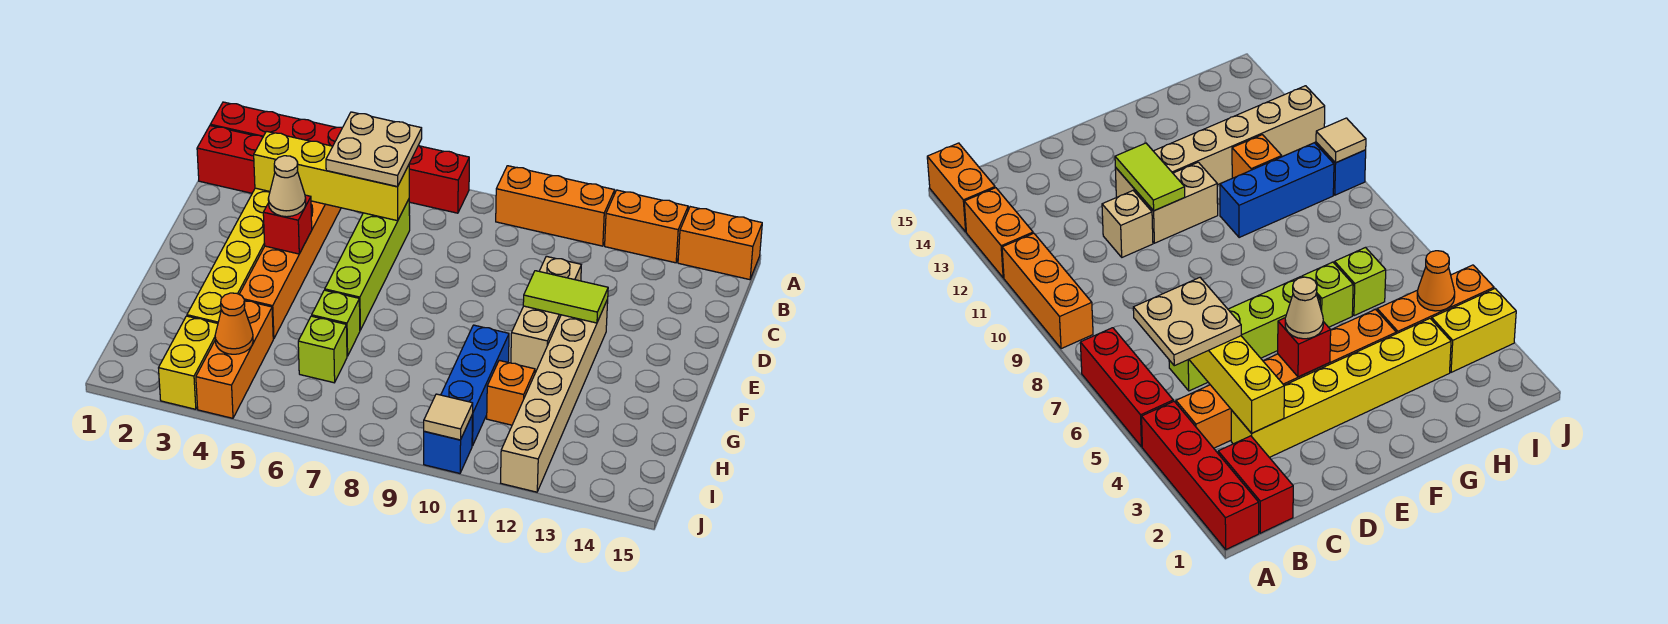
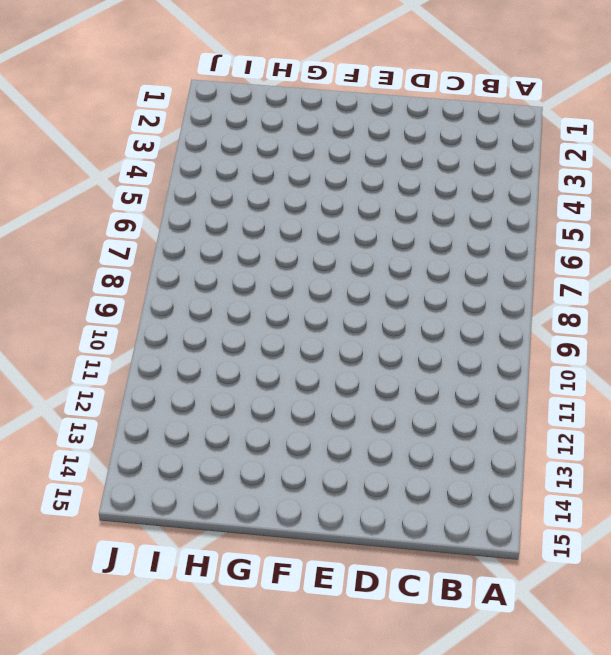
none -> red 1x4 brick [210,102,342,146]
none -> red 1x3 brick [409,145,469,213]
none -> orange 1x3 brick [496,166,615,246]

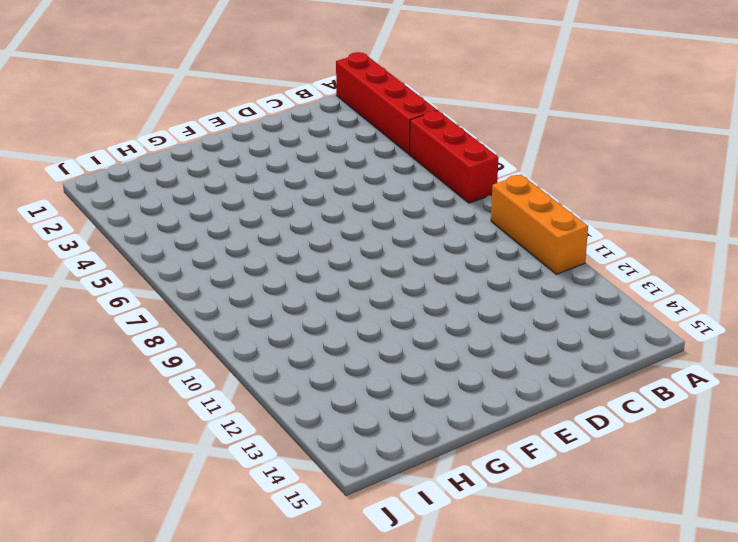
none -> orange 1x2 brick [605,190,688,263]
none -> orange 1x2 brick [678,207,762,280]
none -> red 1x2 brick [197,126,263,193]

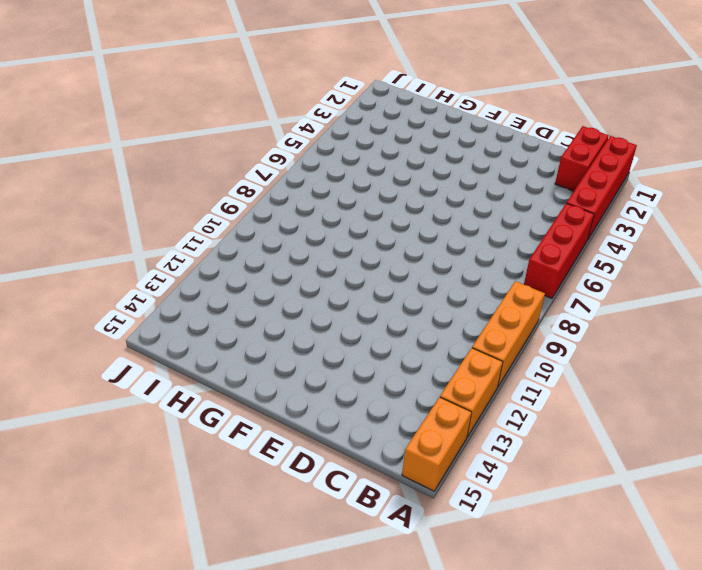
none -> orange 1x6 brick [239,201,341,339]
none -> yellow 1x6 brick [187,188,270,323]
none -> lime 1x4 brick [325,199,410,330]

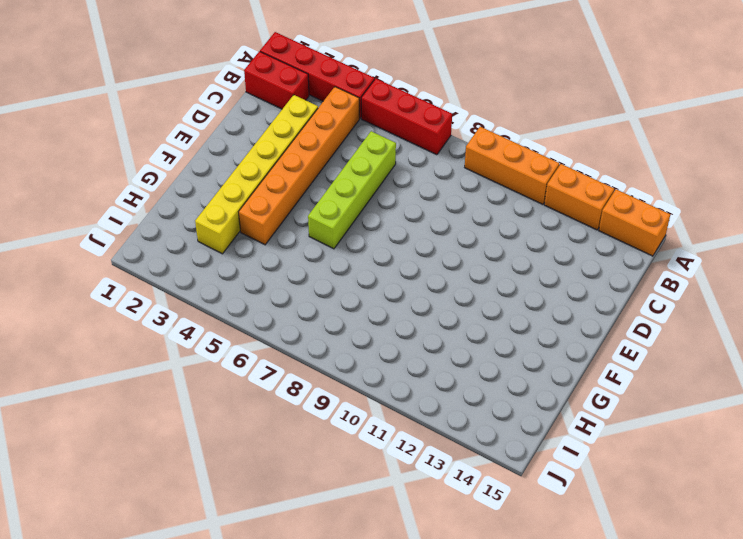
none -> tan 1x1 brick [539,256,581,281]
none -> tan 1x2 brick [511,306,561,372]
none -> tan 1x6 brick [501,300,608,492]

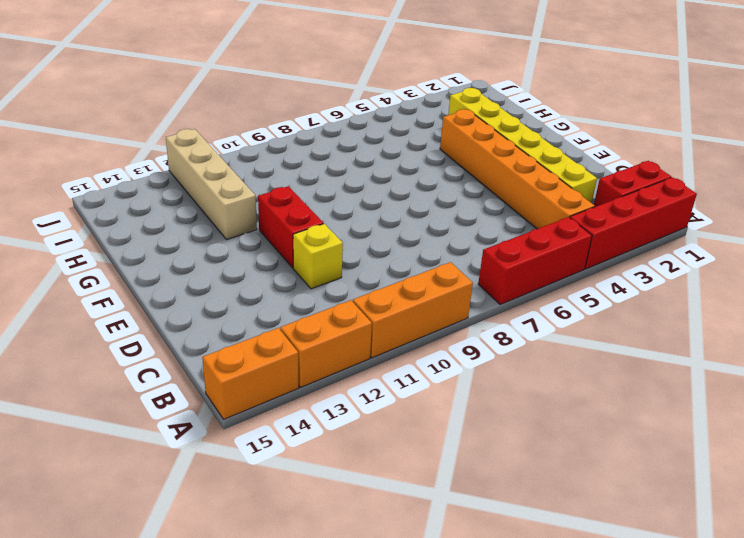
yellow 1x1 brick [293,224,343,289] -> tan 1x1 brick [539,256,581,281]
red 1x2 brick [258,186,323,268] -> tan 1x2 brick [511,306,561,372]
tan 1x4 brick [166,129,257,240] -> tan 1x6 brick [501,300,608,492]
none -> lime 1x4 brick [325,199,410,330]
none -> lime 1x1 brick [312,290,360,356]
none -> blue 1x3 brick [441,325,509,446]

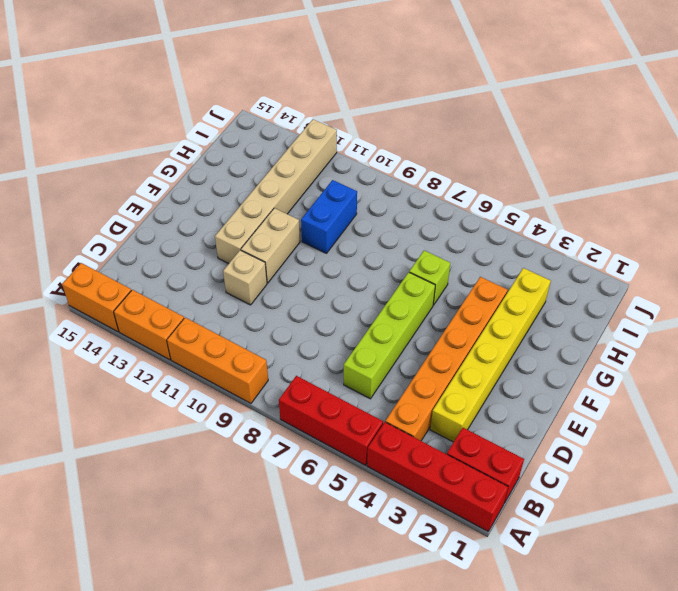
blue 1x2 brick [301,180,357,253] -> blue 1x3 brick [441,325,509,446]
none -> orange 1x3 brick [196,300,273,418]
none -> lime 1x1 brick [298,316,347,383]
none -> orange 1x1 brick [487,360,535,425]

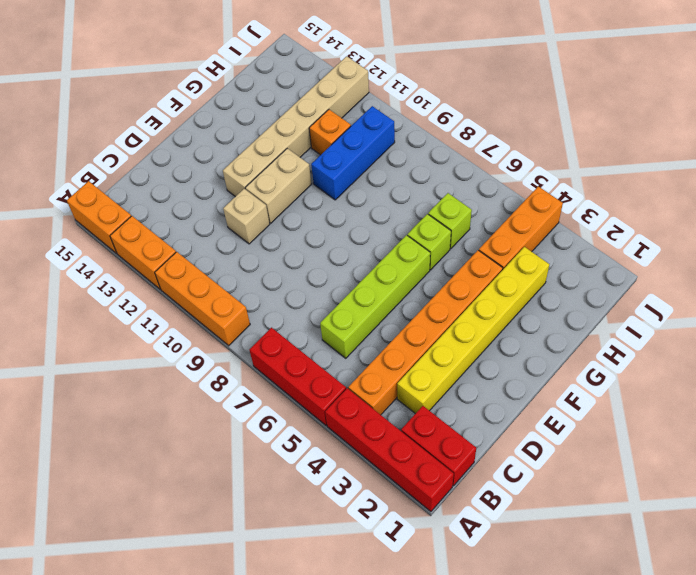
none -> yellow 1x2 brick [159,316,218,409]
none -> blue 1x1 brick [424,416,472,473]
none -> yellow 1x4 brick [254,131,409,221]

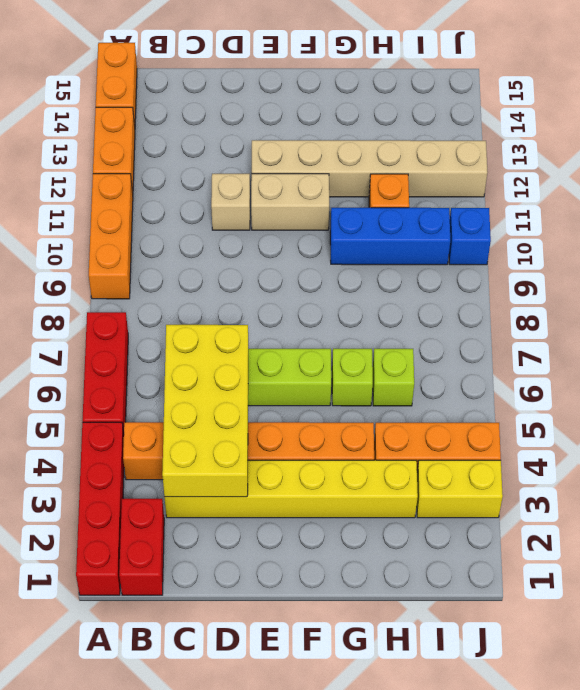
yellow 2x4 brick [162,325,248,497] -> yellow 1x4 brick [254,131,409,221]
none -> red 1x1 brick [263,195,312,254]
none -> lime 1x2 tile [523,271,608,323]
none -> orange 1x1 cone [215,293,253,354]

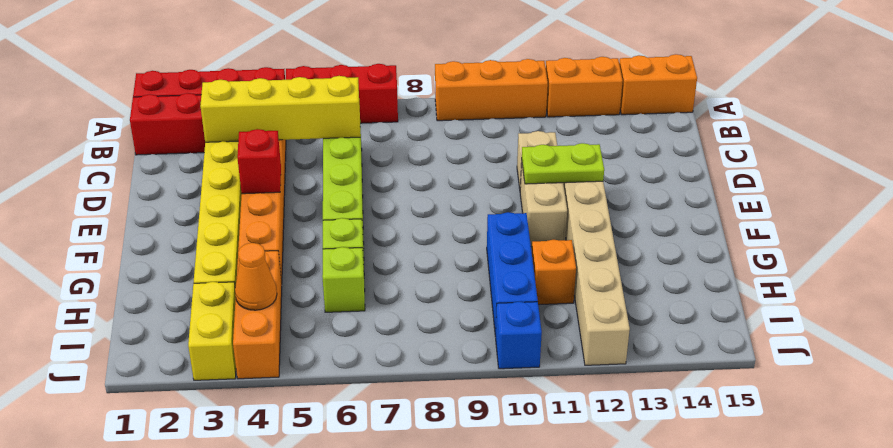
lime 1x2 plate [522,143,604,184] -> lime 1x2 tile [523,271,608,323]
none -> tan 1x1 tile [424,394,473,440]
none -> tan 2x2 plate [326,112,422,187]
none -> tan 1x1 cone [268,156,306,217]

